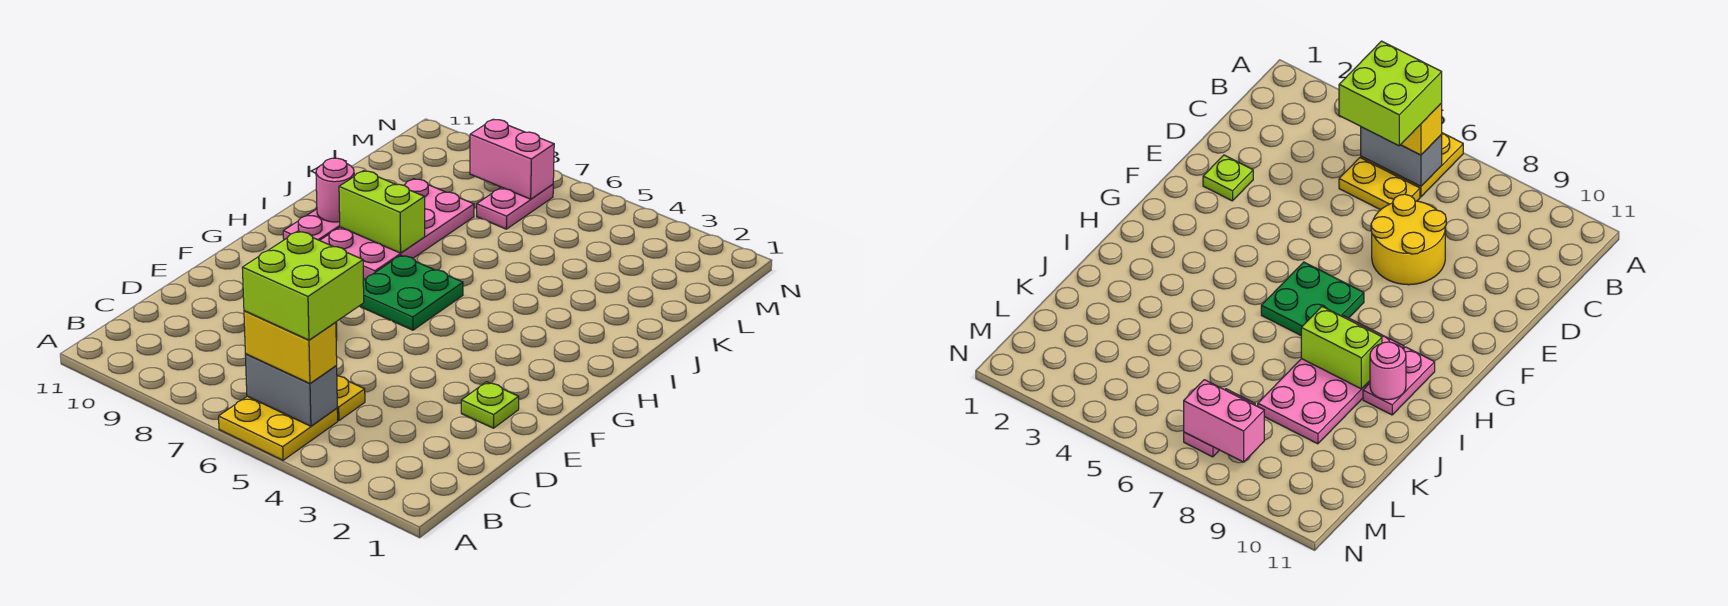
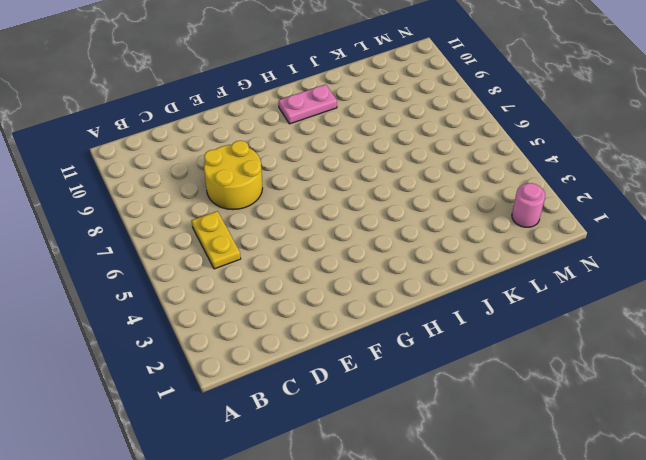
pink 1x1 round brick [512,183,545,227] -> pink 1x1 round brick moved to [316,158,354,222]
none -> yellow 2x2 plate [219,396,338,460]
none -> lime 1x1 plate [461,382,519,428]
none -> green 2x2 plate [360,255,463,330]

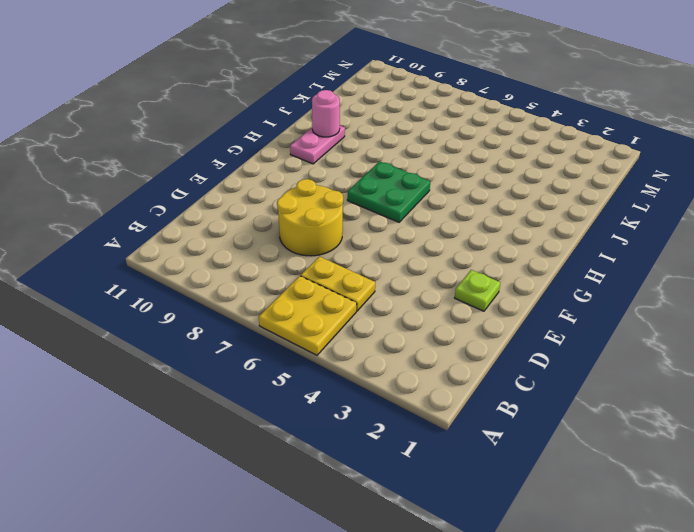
none -> pink 2x4 plate [320,179,474,280]
none -> pink 1x2 plate [477,185,553,229]
none -> grey 1x2 brick [245,354,337,426]

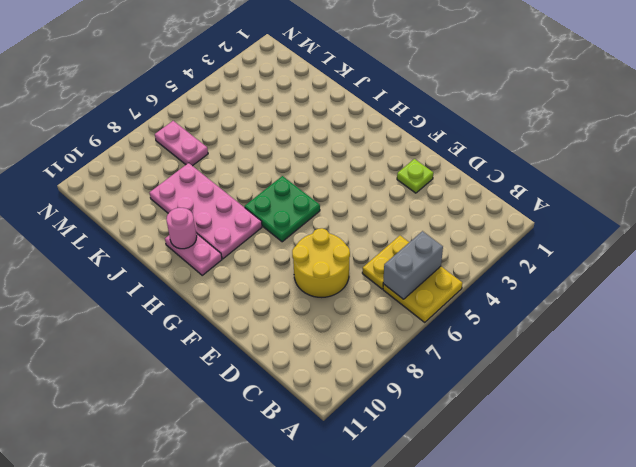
none -> lime 1x2 brick [339,171,425,253]
none -> pink 1x2 brick [470,119,554,199]
none -> yellow 1x2 brick [244,311,337,383]

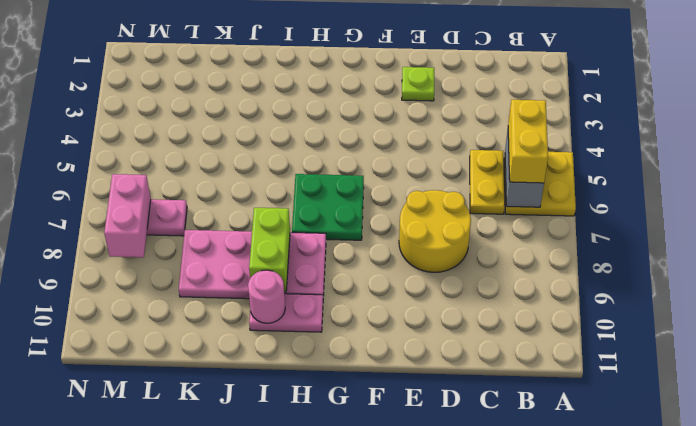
none -> lime 2x2 brick [242,231,364,340]

